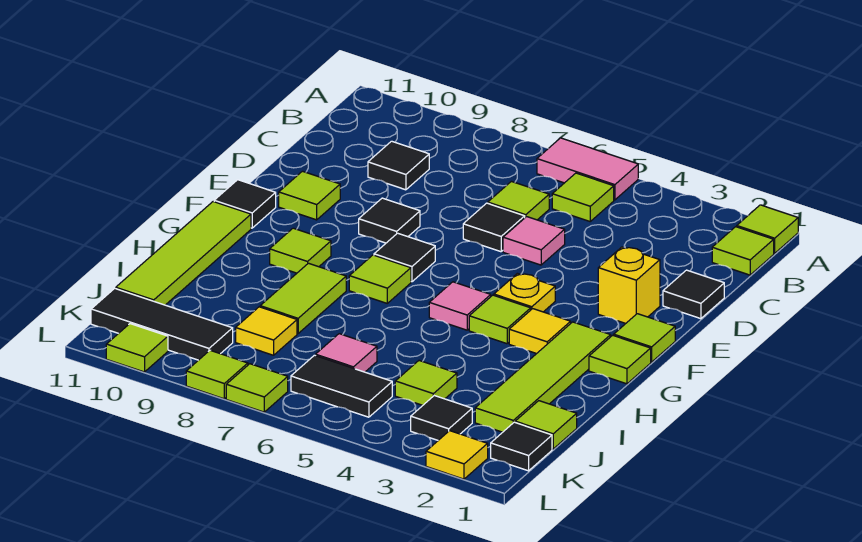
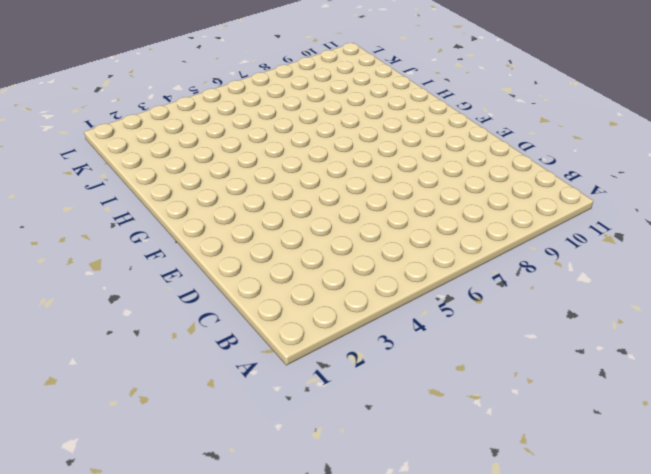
none -> lime 1x1 tile [737,205,798,253]
none -> pink 1x2 tile [537,138,638,200]
none -> lime 1x1 tile [712,227,774,275]
none -> lime 1x1 tile [552,173,614,221]

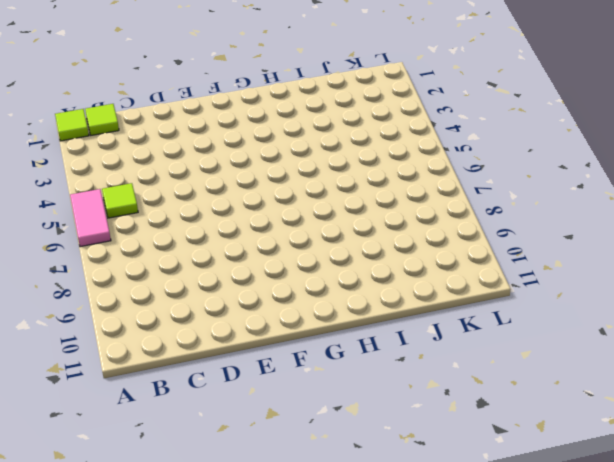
none -> lime 1x1 tile [488,181,549,220]
none -> black 1x1 tile [368,141,429,190]
none -> black 1x1 tile [663,270,724,319]
none -> pink 1x1 tile [503,217,565,265]

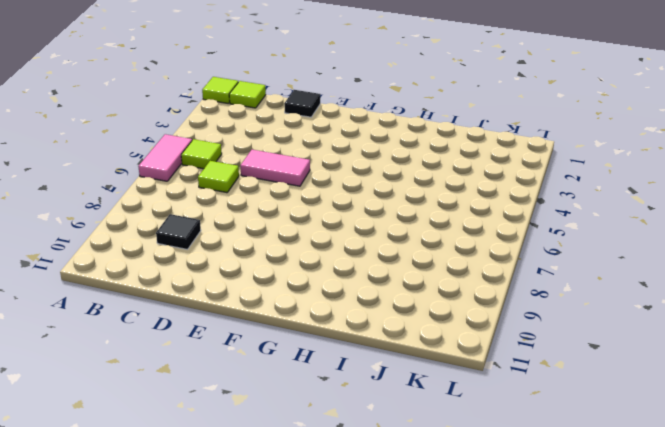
pink 1x2 tile [240,150,310,186] -> pink 1x1 tile [503,217,565,265]
none -> black 1x1 tile [463,203,525,252]
none -> yellow 1x1 brick [598,247,660,324]
none -> black 1x1 tile [359,198,420,243]
none -> lime 1x1 tile [279,171,340,220]

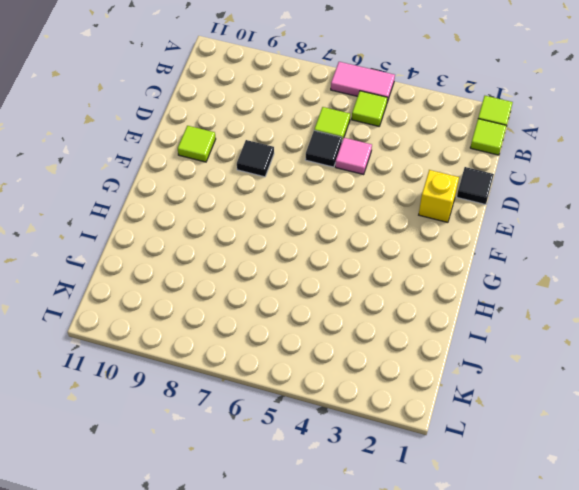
none -> black 1x1 tile [368,141,429,190]
none -> lime 1x1 tile [614,314,675,362]
none -> yellow 1x1 plate [494,273,555,312]
none -> black 1x1 tile [374,233,435,282]

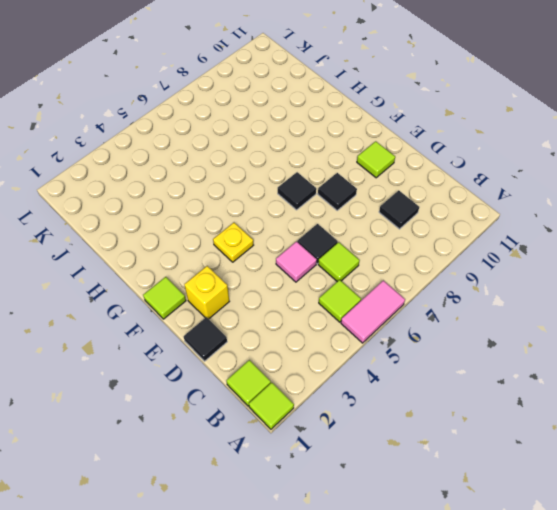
none -> black 1x1 tile [214,180,276,228]
none -> lime 1x1 tile [589,335,651,384]
none -> lime 1x4 tile [475,322,611,432]
none -> yellow 1x1 tile [509,309,571,354]

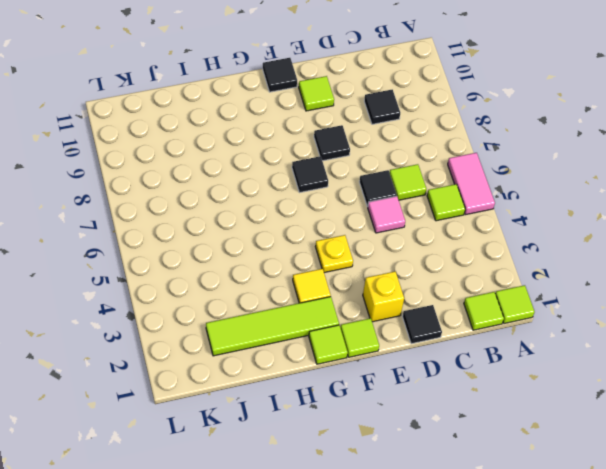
none -> lime 1x1 tile [469,295,531,344]
none -> pink 1x1 tile [429,282,491,330]
none -> lime 1x1 tile [349,255,411,303]
none -> lime 1x1 tile [270,228,331,273]

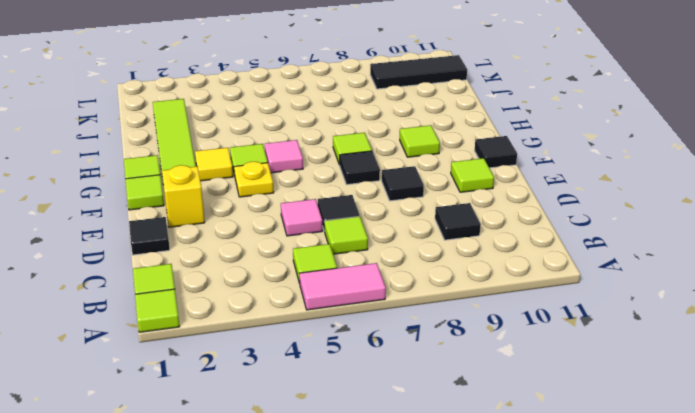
none -> lime 1x4 tile [116,202,251,305]
none -> lime 1x2 tile [260,263,346,333]
none -> lime 1x1 tile [515,401,577,449]
none -> lime 1x1 tile [395,361,457,405]

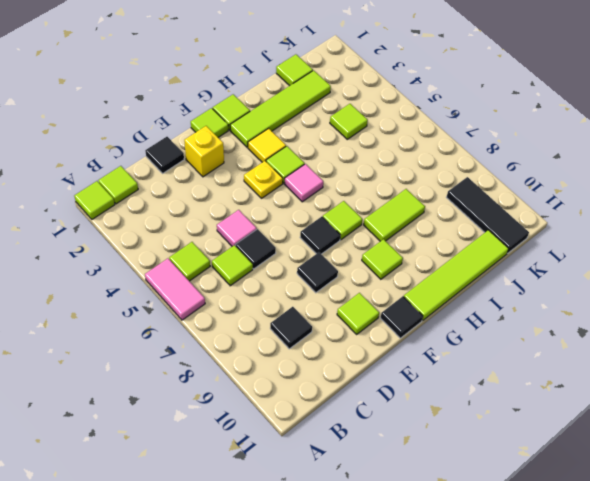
none -> pink 1x1 tile [316,334,377,372]
none -> yellow 1x1 tile [236,307,297,355]
none -> black 1x1 tile [491,422,552,471]
none -> black 1x1 tile [411,396,472,440]

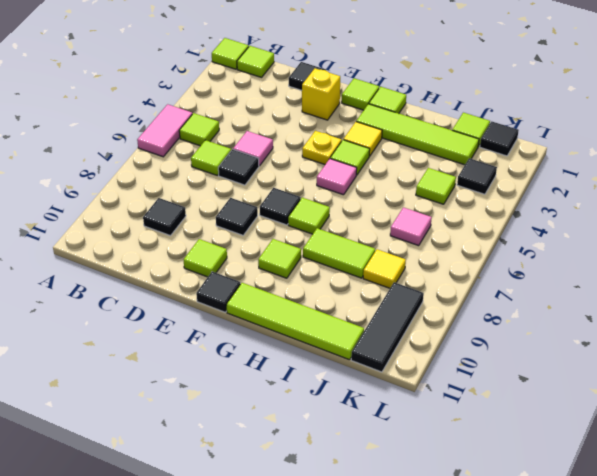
none -> black 1x2 tile [291,355,392,417]
none -> yellow 1x1 tile [426,431,488,479]
none -> lime 1x1 tile [226,364,288,412]
none -> lime 1x1 tile [186,350,248,399]

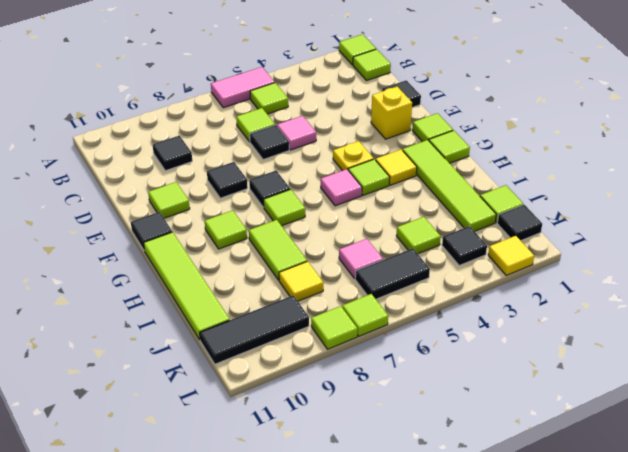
none -> lime 1x1 tile [106,324,168,372]

